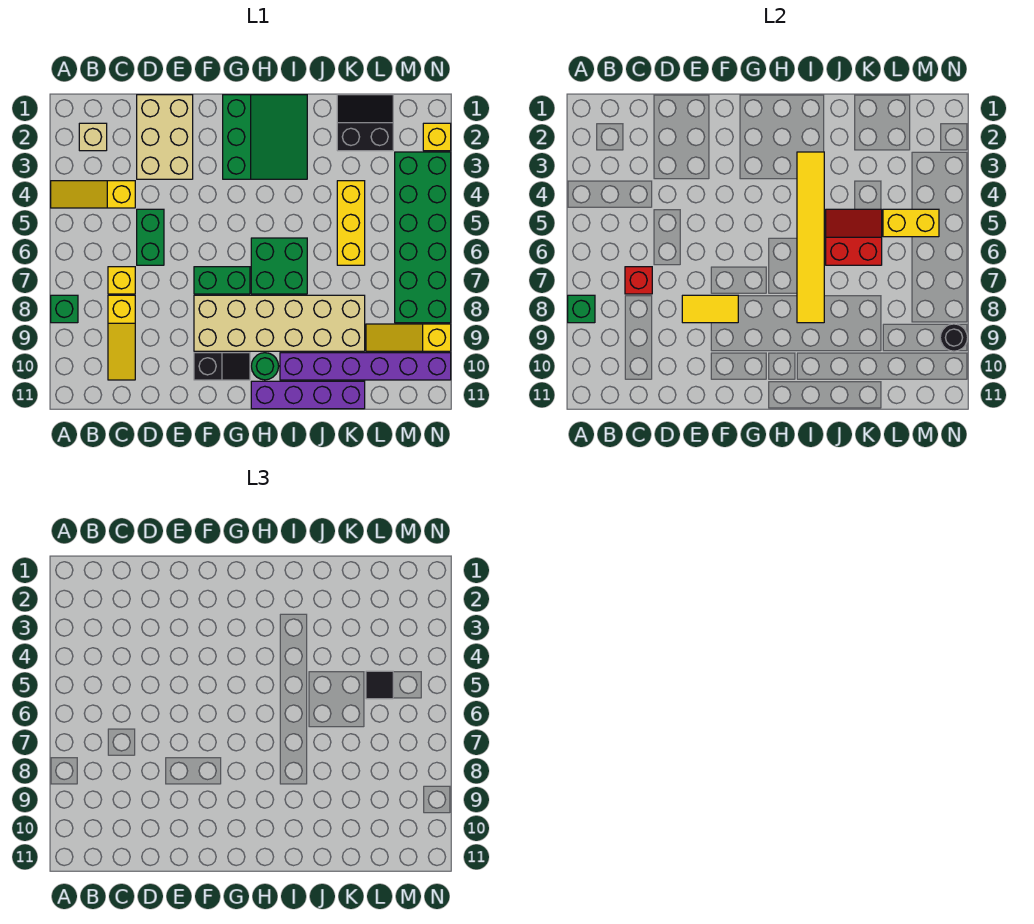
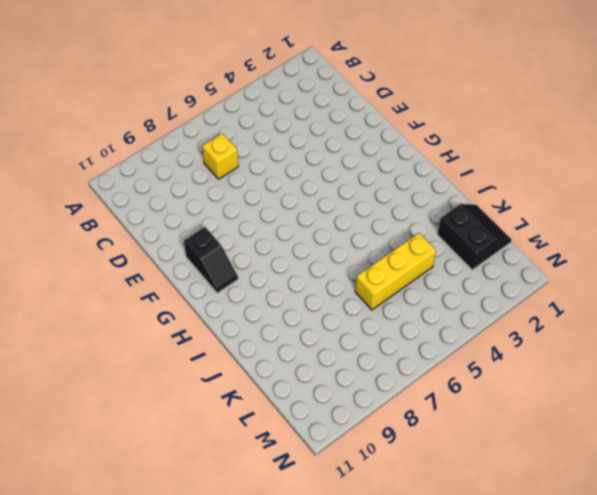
none -> yellow 1x3 slope [51,181,135,208]
none -> green 1x1 brick [51,295,78,323]
none -> tan 1x1 brick [79,123,107,151]

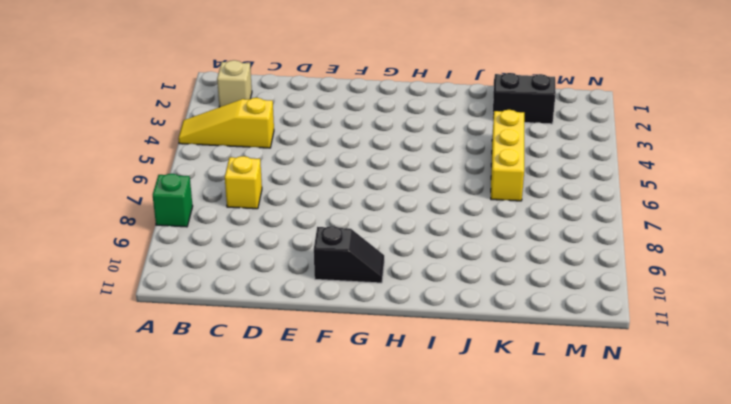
none -> yellow 1x3 slope [108,295,135,380]
none -> tan 2x3 brick [137,95,193,179]
none -> green 1x2 brick [137,209,164,265]

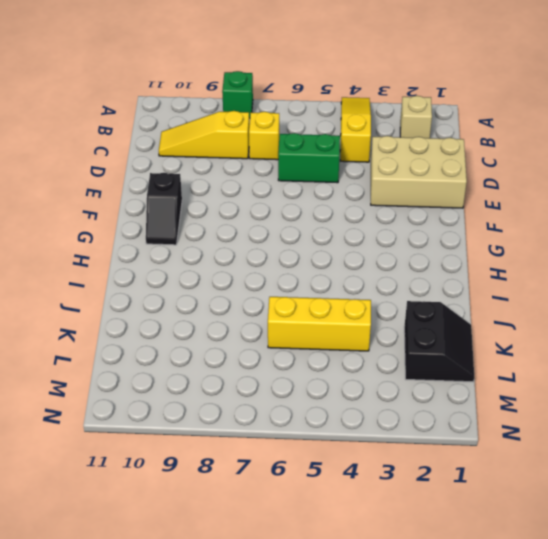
none -> green 1x2 brick [194,267,250,294]
none -> tan 2x6 brick [194,295,365,351]
none -> green 3x3 slope [223,95,307,179]

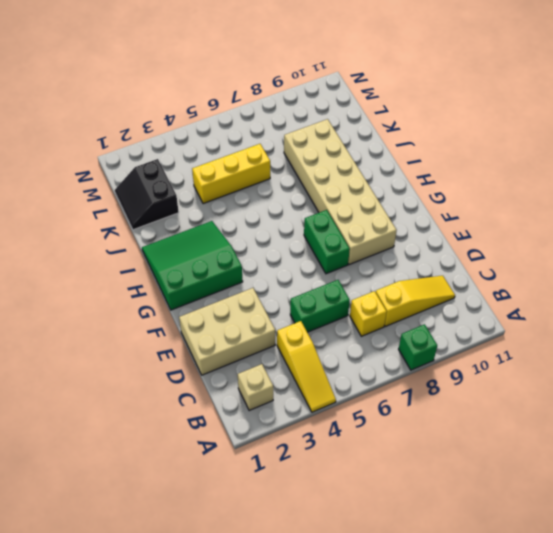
none -> black 1x2 slope [194,353,250,380]
none -> green 2x2 brick [251,238,307,294]
none -> green 1x1 round brick [251,353,279,380]

